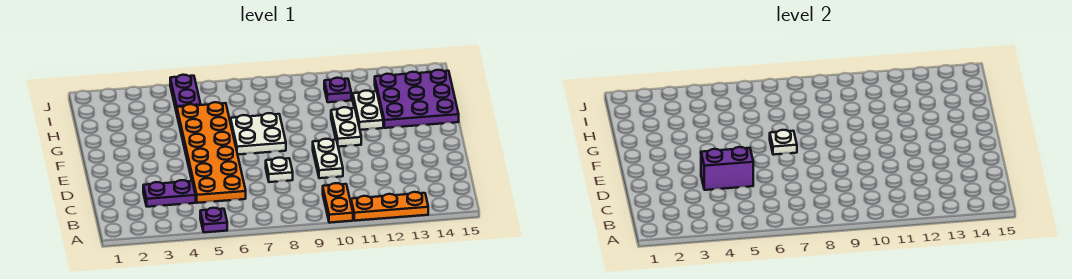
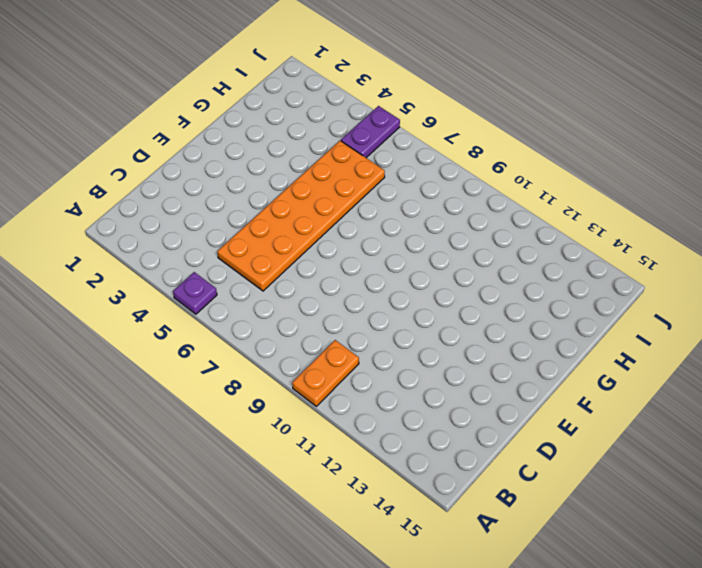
none -> orange 1x3 plate [351,192,428,221]
none -> purple 1x2 plate [143,180,196,207]
none -> white 1x1 plate [266,158,293,182]

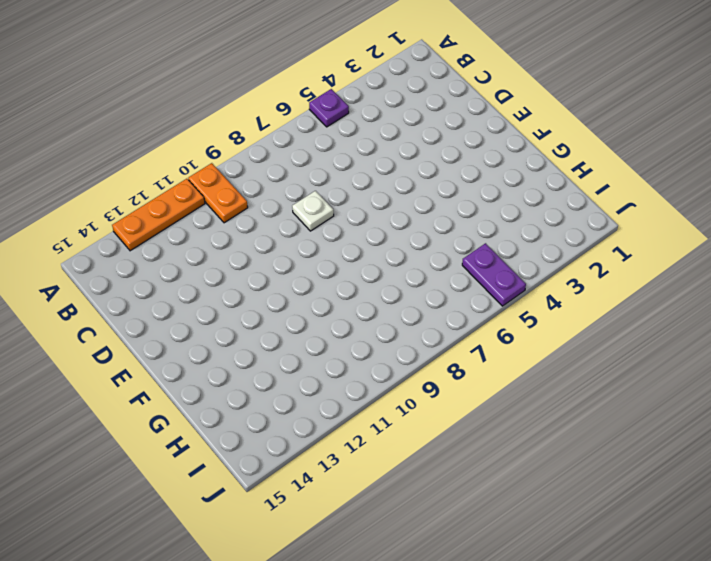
none -> purple 1x2 plate [143,180,196,207]
none -> orange 2x6 plate [177,102,246,203]
none -> white 1x2 plate [313,139,343,178]

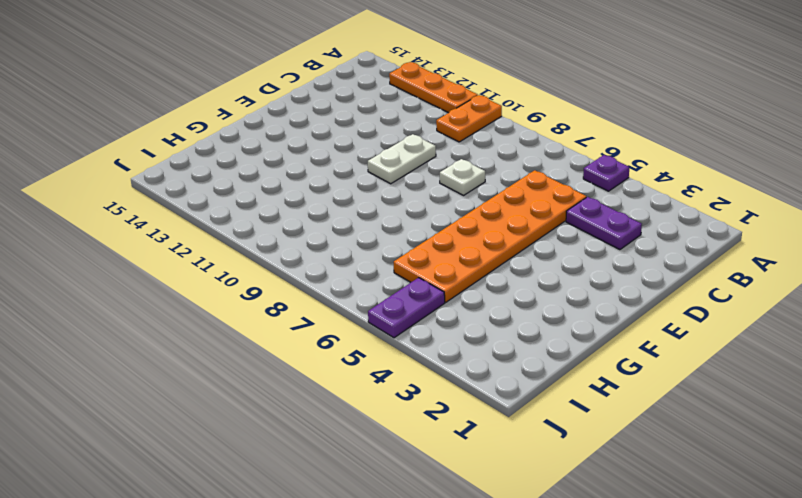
none -> white 2x2 plate [230,113,286,155]
none -> white 1x2 plate [331,107,361,147]
none -> white 1x2 plate [353,91,383,130]

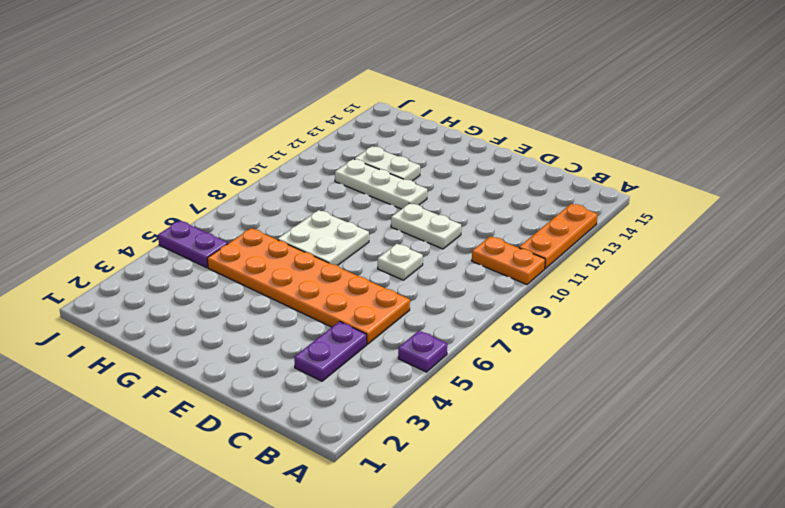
white 1x3 plate [335,159,427,209] -> white 1x2 plate [331,107,361,147]
none -> purple 3x3 plate [375,70,459,128]
none -> purple 1x1 plate [324,78,351,102]
none -> purple 1x2 brick [701,147,753,190]

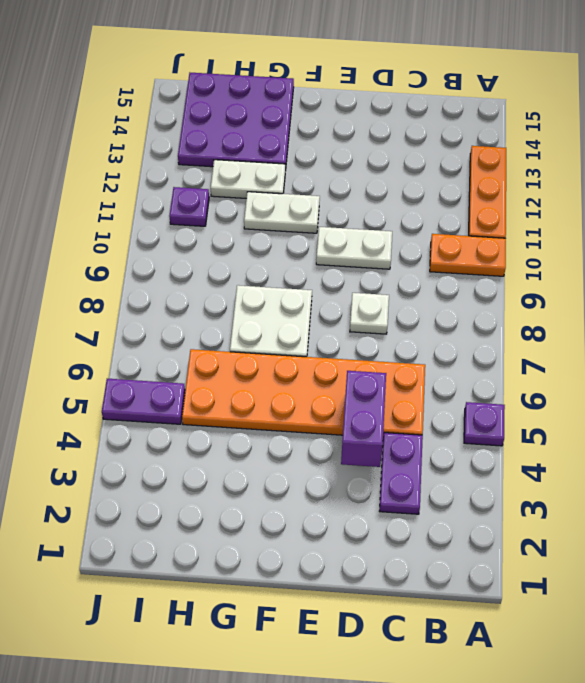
none -> white 1x1 plate [770,130,797,155]

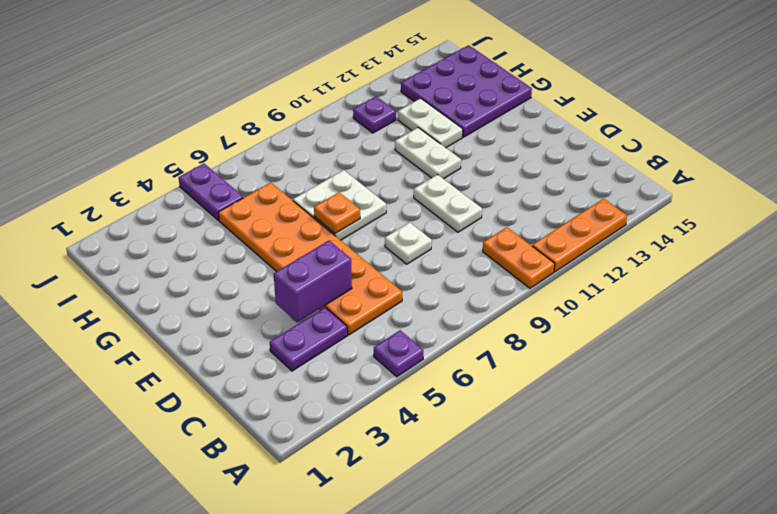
orange 1x1 plate [314,192,360,234] -> white 1x1 plate [770,130,797,155]

